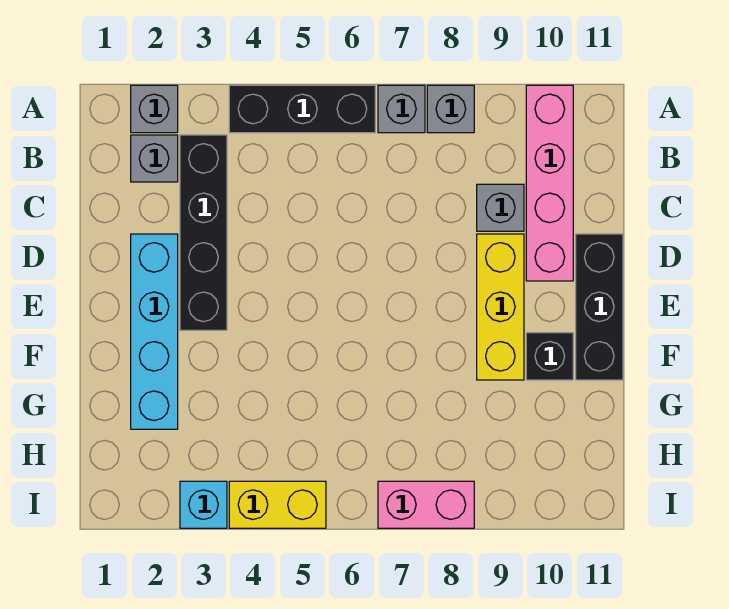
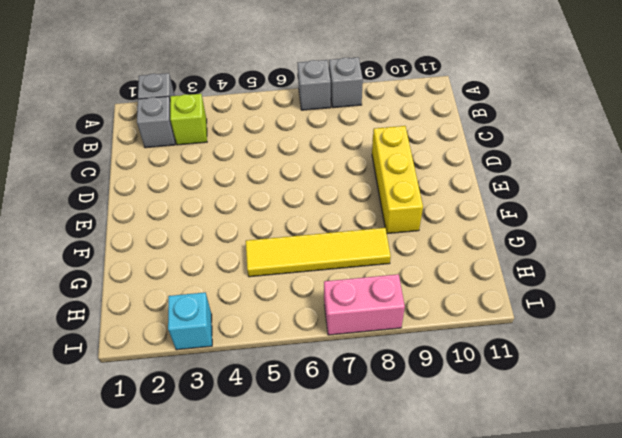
lime 1x1 brick [170,94,207,145] -> black 1x4 brick [180,135,227,330]
yellow 1x4 tile [246,228,391,277] -> none
none -> black 1x3 brick [229,85,375,133]
none -> pink 1x4 brick [526,85,573,281]
none -> grey 1x1 brick [477,184,524,231]

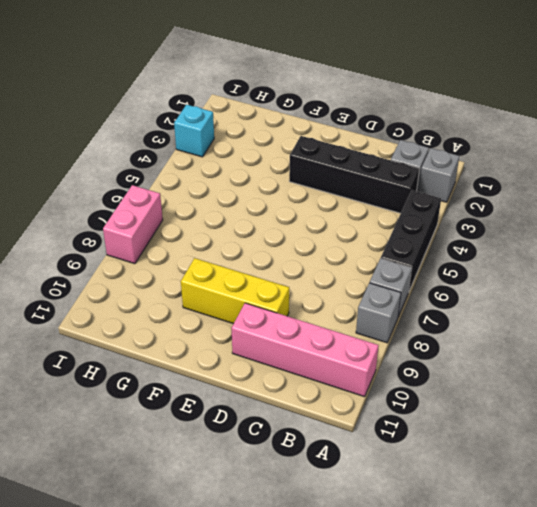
none -> grey 1x1 brick [477,184,524,231]
none -> cyan 1x4 brick [131,234,178,429]
none -> black 1x3 brick [576,234,623,380]

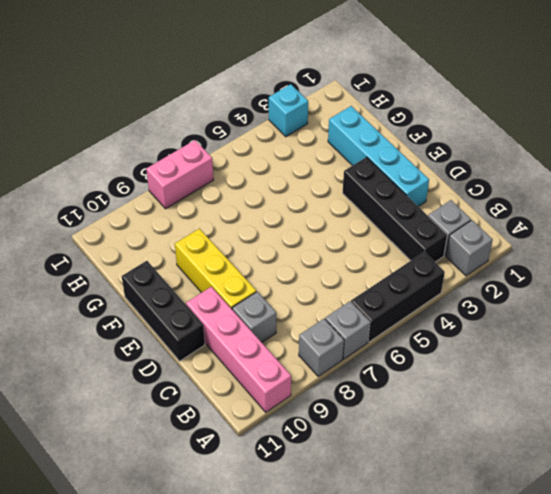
none -> black 1x1 brick [526,333,573,380]
none -> yellow 1x2 brick [229,481,326,528]

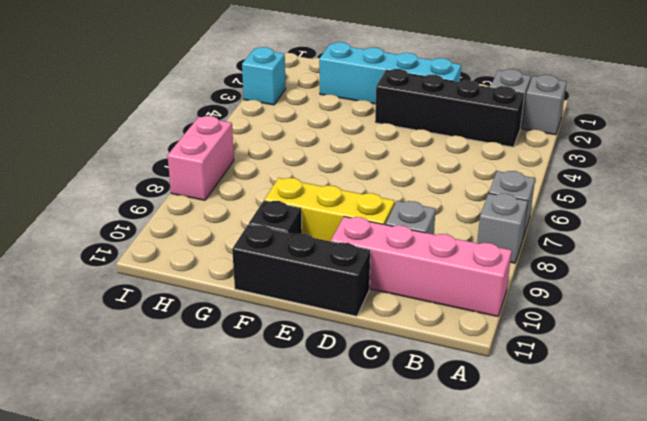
none -> black 1x3 brick [229,85,375,133]
none -> yellow 1x2 brick [229,481,326,528]

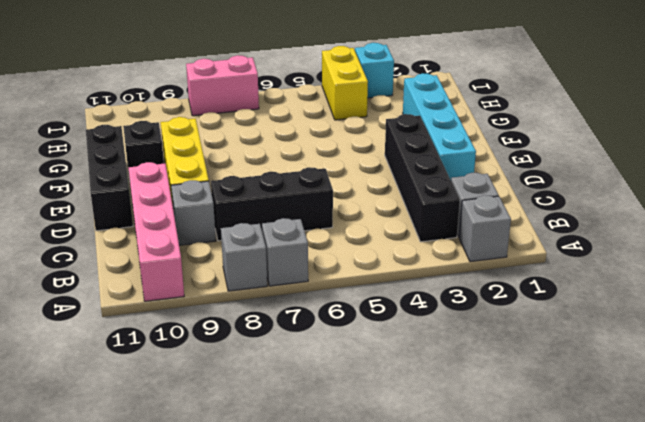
black 1x3 brick [211,167,333,241] -> black 1x3 brick moved to [229,85,375,133]
yellow 1x2 brick [322,46,368,120] -> yellow 1x2 brick turned to [229,481,326,528]

